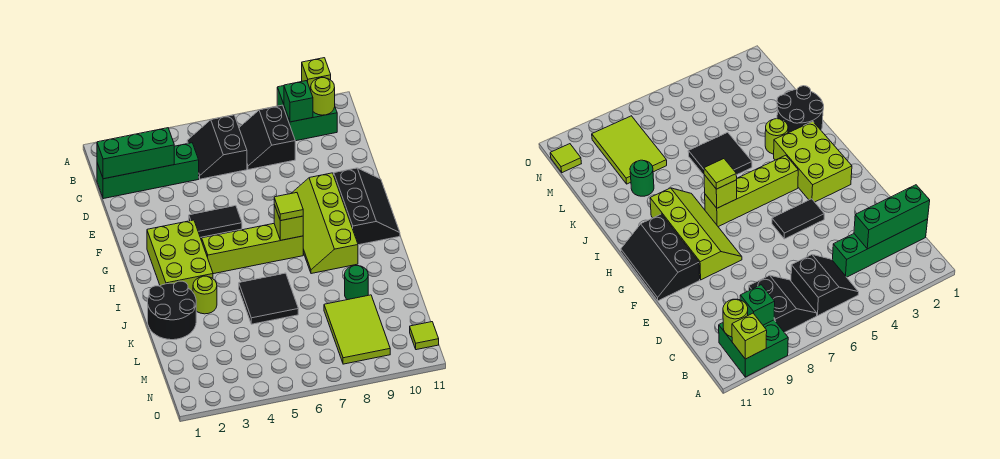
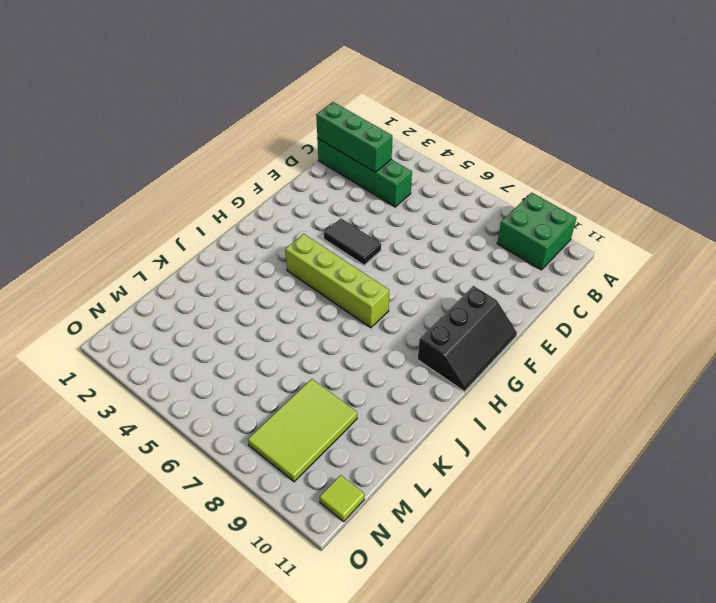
none -> black 2x2 slope [187,115,247,179]
none -> black 2x2 slope [239,105,295,170]
none -> lime 2x4 slope [291,173,358,274]

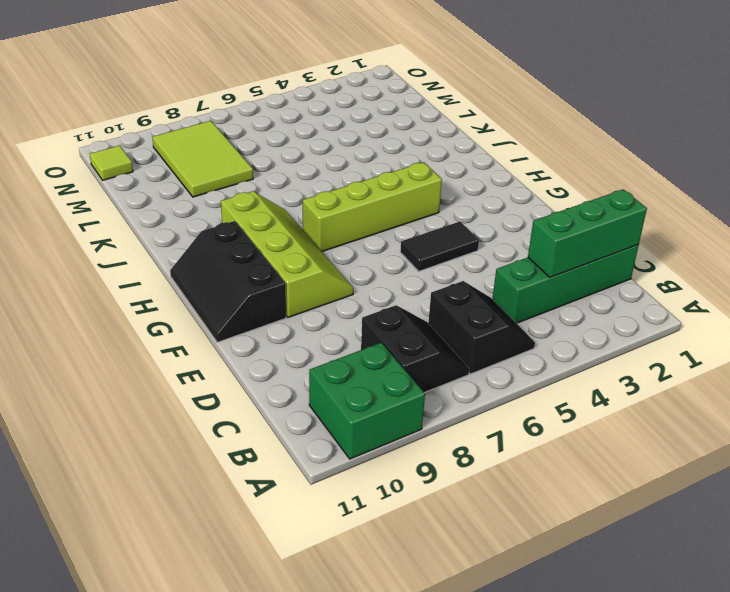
none -> lime 2x3 brick [147,220,213,292]
none -> black 2x2 round brick [148,281,196,340]
none -> lime 1x1 round brick [193,276,217,314]

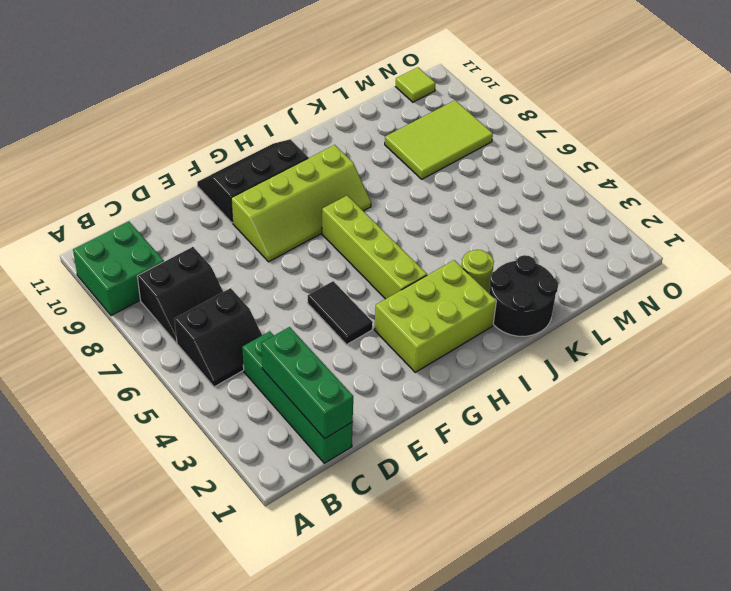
none -> black 2x2 tile [239,273,298,324]
none -> green 1x1 round brick [345,266,368,300]
none -> lime 1x1 brick [302,58,331,90]

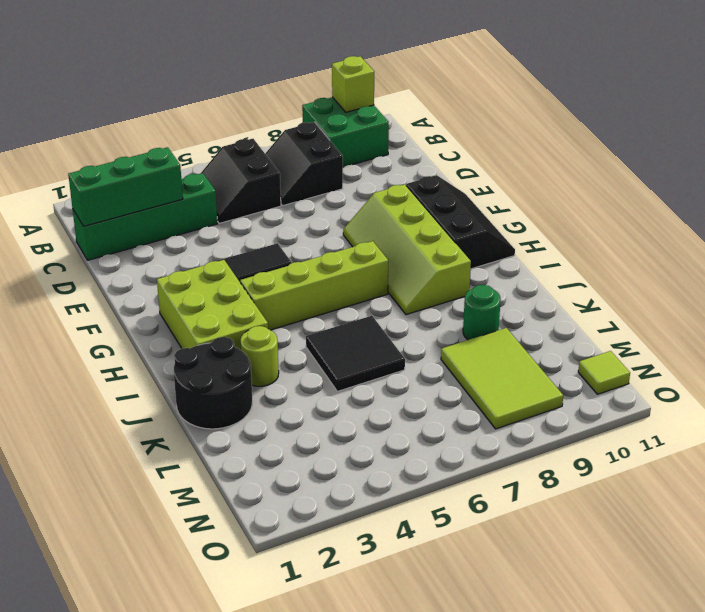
none -> green 1x1 brick [284,81,313,122]
none -> lime 1x1 round brick [311,78,335,115]
none -> lime 1x1 brick [274,205,303,240]

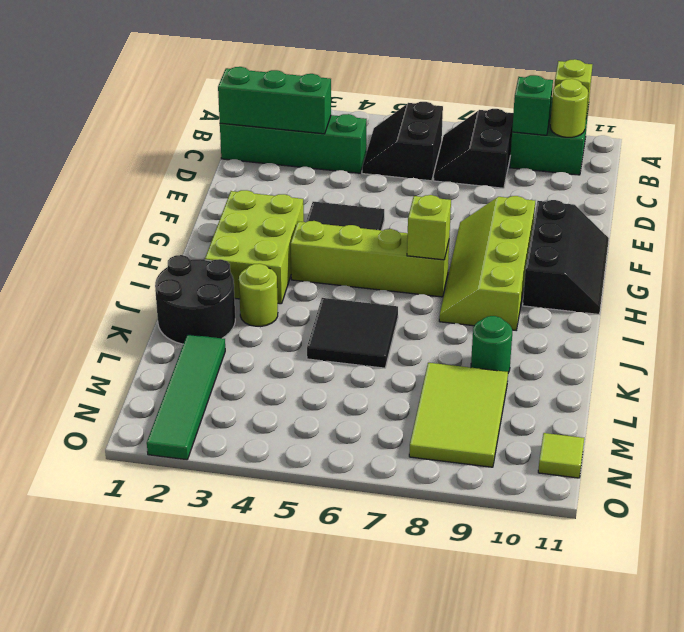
green 1x4 tile [147,334,225,460] -> none
none -> lime 1x1 tile [274,193,303,221]

